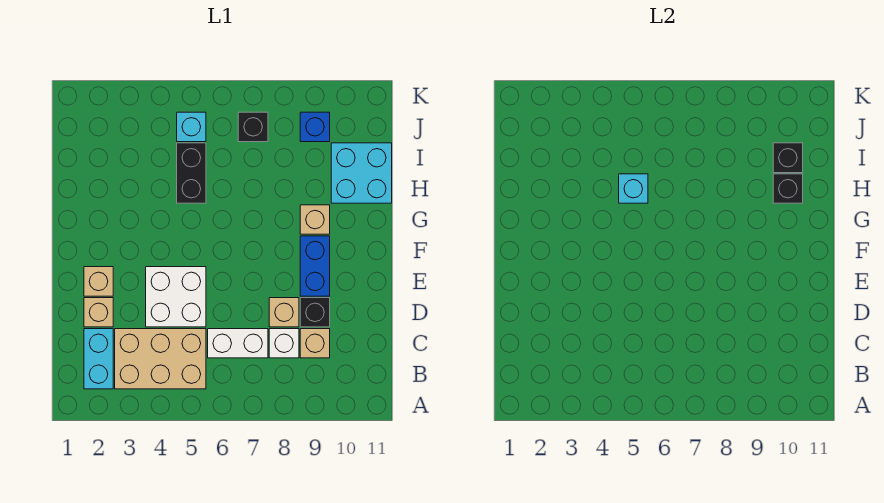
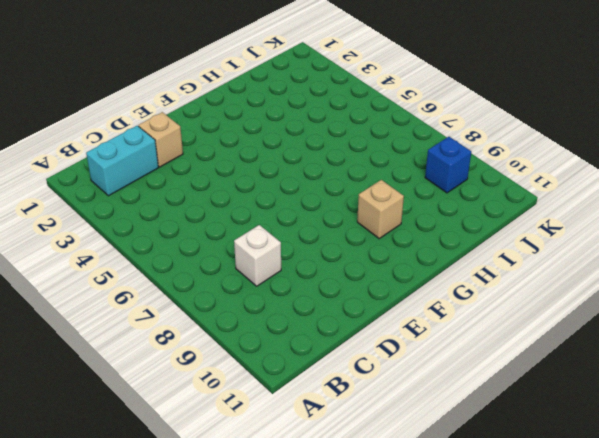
none -> tan 2x3 brick [115,329,206,389]
none -> white 1x2 brick [208,329,268,358]
none -> tan 1x1 brick [300,329,330,358]

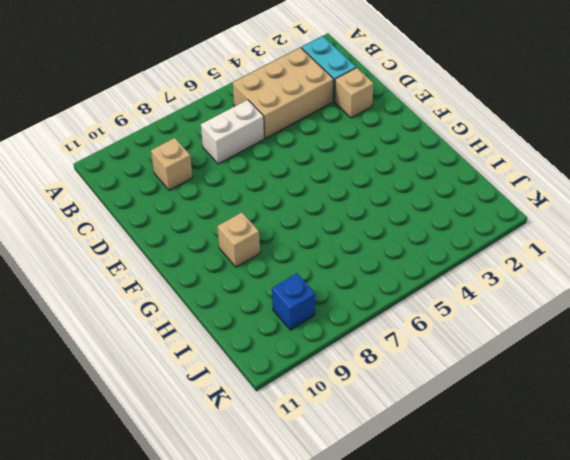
none -> white 1x1 brick [269,329,299,358]
none -> white 2x2 brick [146,267,206,327]
none -> tan 1x1 brick [269,298,299,327]

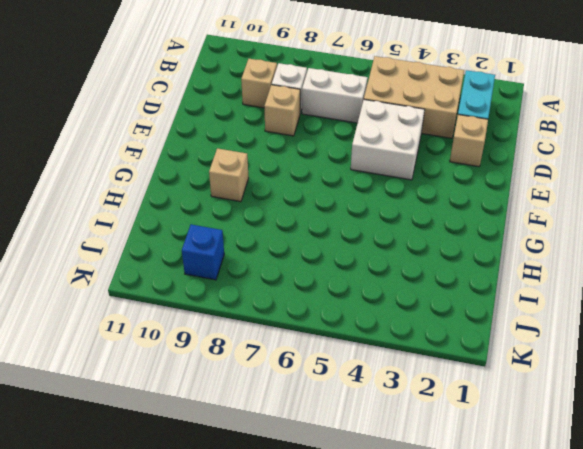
none -> black 1x1 brick [300,298,330,327]
none -> tan 1x1 brick [84,267,113,296]
none -> blue 1x2 brick [300,236,330,296]

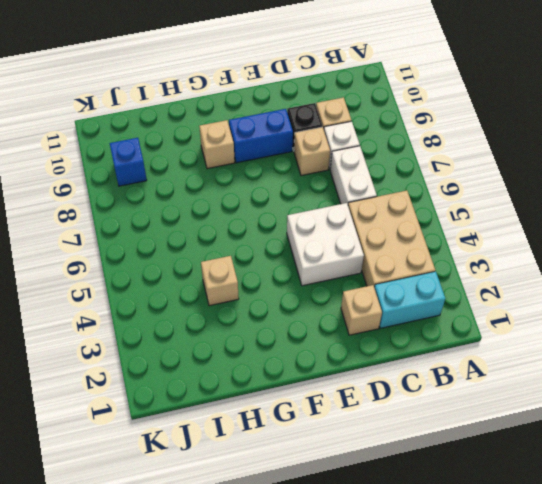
tan 1x1 brick [201,256,239,306] -> tan 1x1 brick moved to [84,267,113,296]
none -> black 1x2 brick [177,143,206,203]
none -> cyan 2x2 brick [331,143,392,203]
none -> cyan 1x1 brick [177,112,206,142]

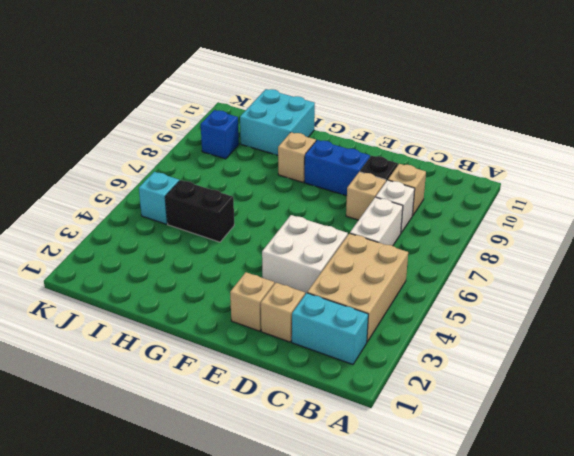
none -> black 1x1 brick [238,112,268,142]
none -> cyan 1x1 brick [619,174,648,203]
none -> black 1x1 brick [773,174,803,203]

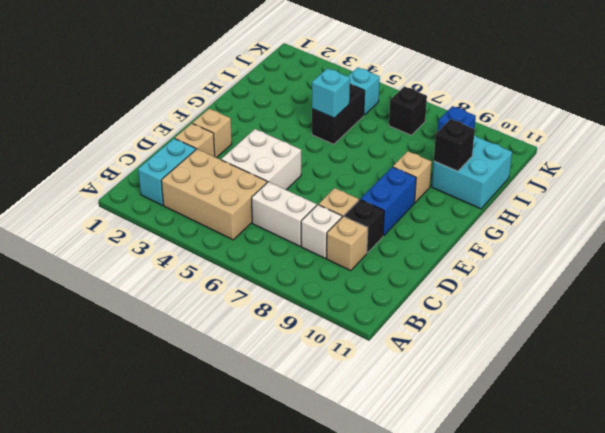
none -> black 1x1 brick [773,143,803,173]

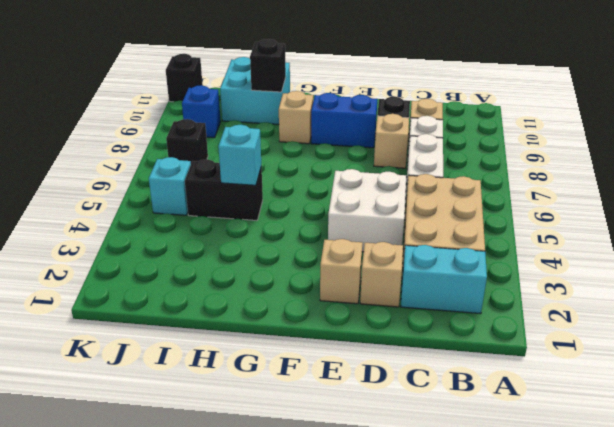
black 1x1 brick [166,54,203,102] -> black 1x1 brick moved to [773,143,803,173]

